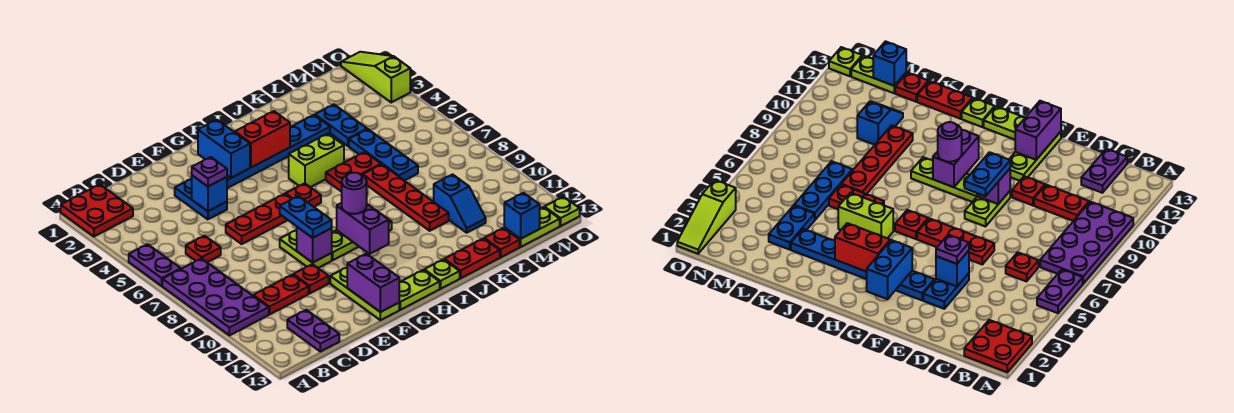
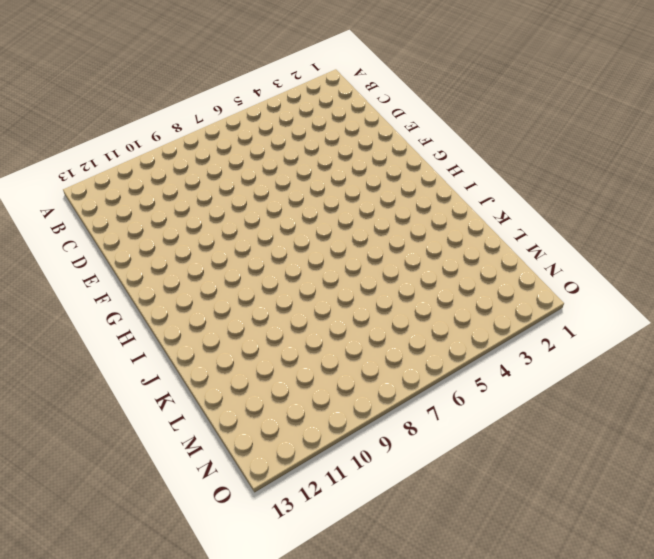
none -> red 2x2 plate [61,184,133,236]
none -> purple 1x2 plate [129,244,181,286]
none -> purple 2x4 plate [162,258,269,335]
none -> red 1x1 plate [186,236,221,262]

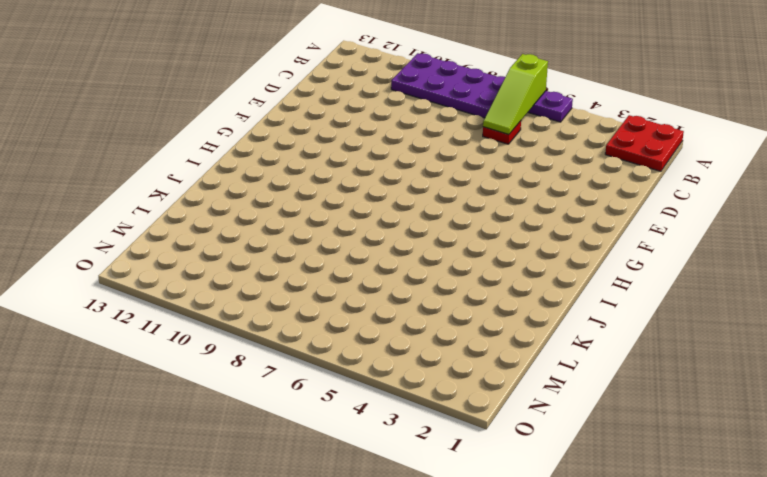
lime 1x3 slope [483,54,548,135] -> lime 1x3 slope turned to [341,52,410,102]
none -> red 1x2 plate [253,275,309,314]
none -> purple 1x2 plate [287,310,339,352]
none -> blue 1x2 plate [175,179,227,219]
none -> red 1x3 plate [226,194,291,244]

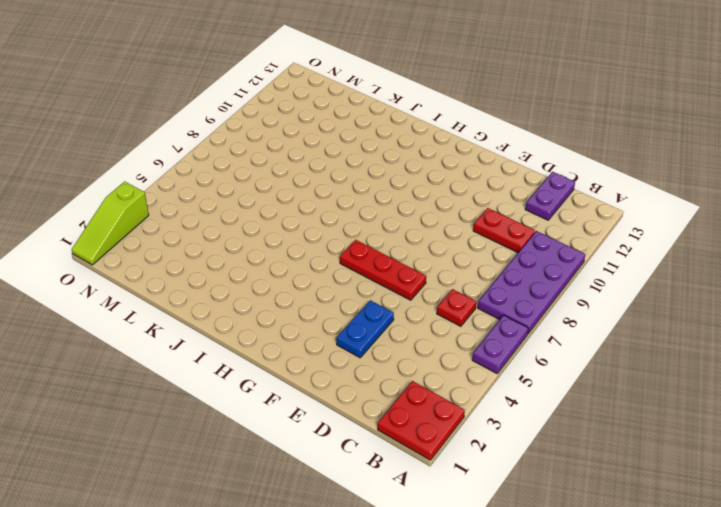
none -> red 1x1 plate [293,264,329,294]
none -> blue 1x6 plate [227,115,330,188]
none -> lime 1x2 plate [280,230,332,268]
none -> lime 1x3 plate [330,268,399,320]

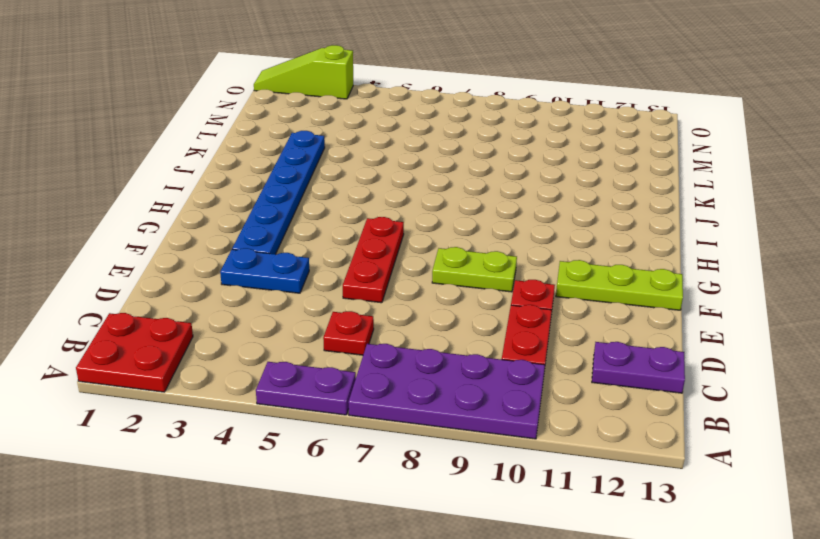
none -> lime 1x3 plate [332,211,392,260]
none -> lime 1x2 plate [399,270,440,310]
none -> red 1x1 plate [286,183,321,207]
none -> lime 1x2 brick [289,134,344,187]

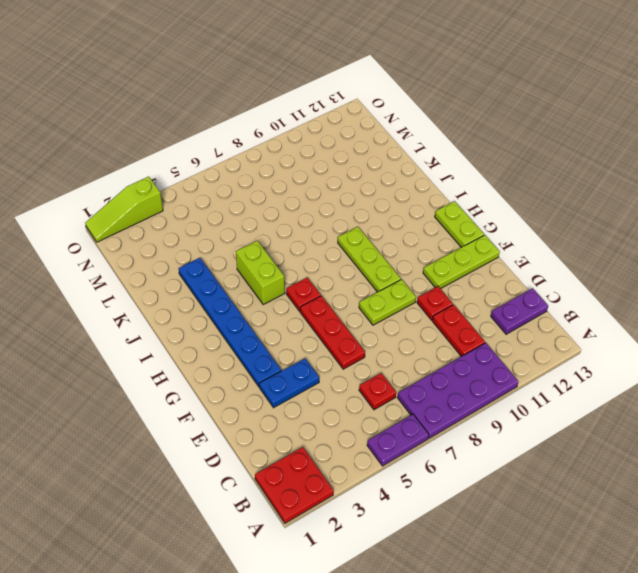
none -> lime 1x1 plate [424,259,460,289]
none -> red 1x2 plate [326,152,381,192]
none -> red 1x2 plate [444,239,500,278]
none -> red 1x4 plate [363,164,449,231]

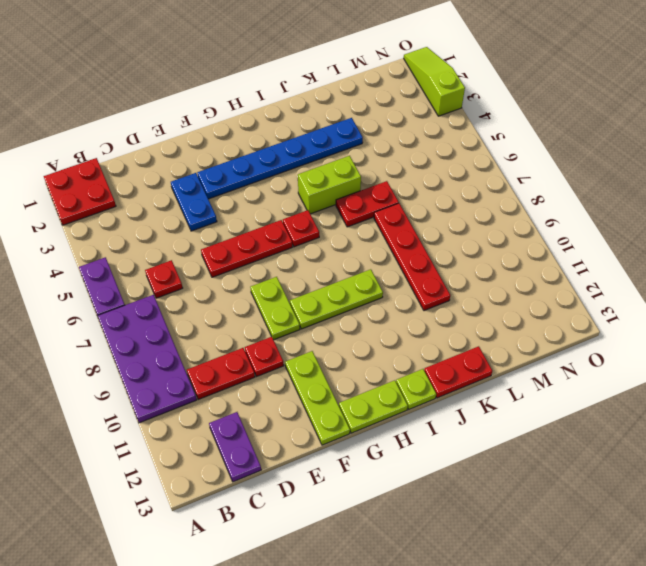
none -> blue 1x2 plate [315,105,367,146]
none -> blue 1x3 plate [349,129,418,181]
none -> blue 1x2 slope [434,174,486,233]
none -> red 1x1 plate [484,228,520,257]

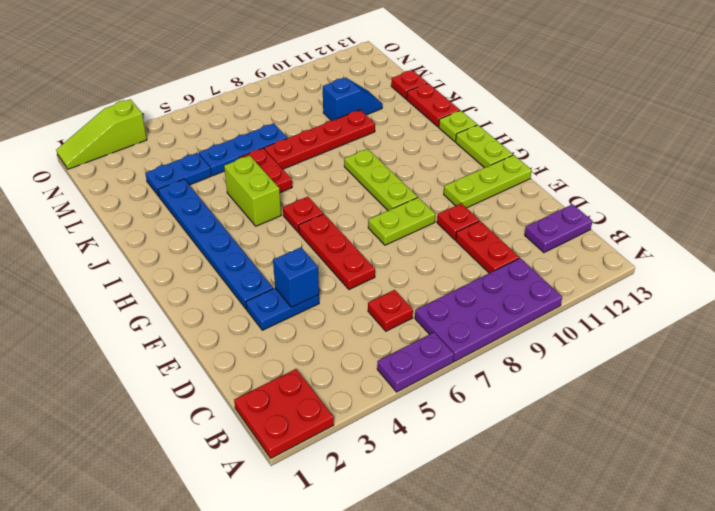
none -> lime 1x2 plate [504,207,560,247]
none -> lime 1x1 plate [545,197,580,226]
none -> purple 1x1 brick [297,227,332,263]
none -> purple 1x2 brick [347,254,399,312]

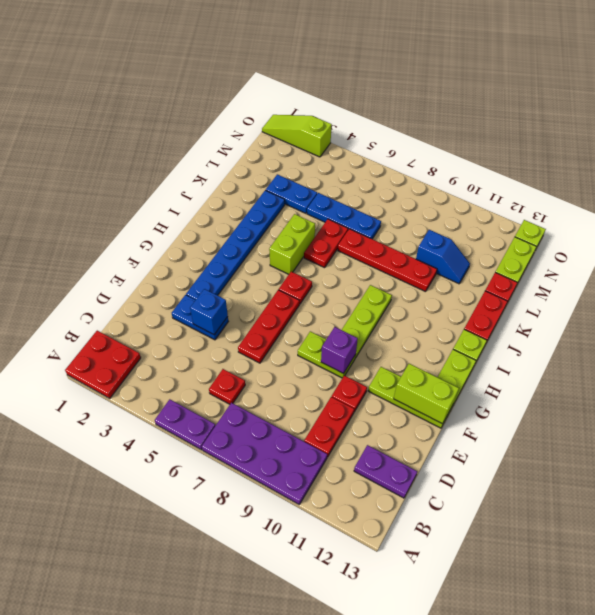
lime 1x2 brick [394,364,459,424] -> purple 1x2 brick [347,254,399,312]
none -> blue 1x2 brick [198,120,250,178]
none -> red 1x2 brick [235,111,290,167]
none -> purple 1x2 brick [337,203,389,254]
none -> blue 1x1 brick [504,193,540,239]

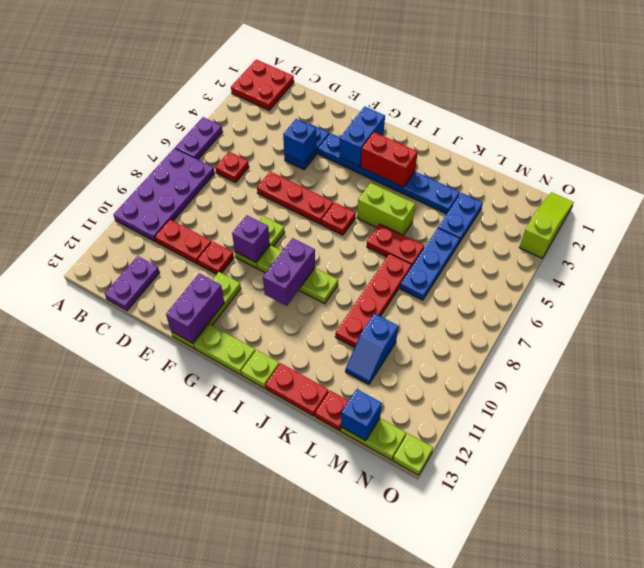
none -> purple 1x1 plate [192,157,227,186]
none -> blue 1x2 plate [280,196,332,238]
none -> purple 1x1 round brick [342,173,367,214]

